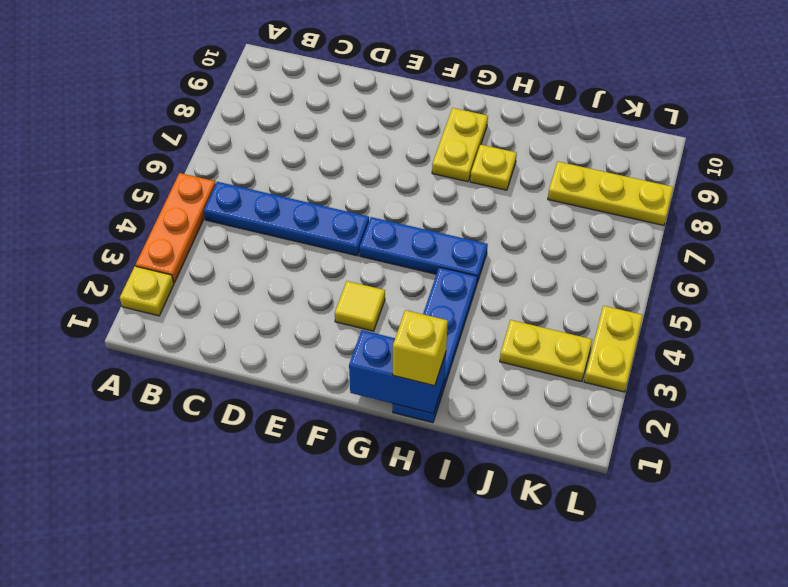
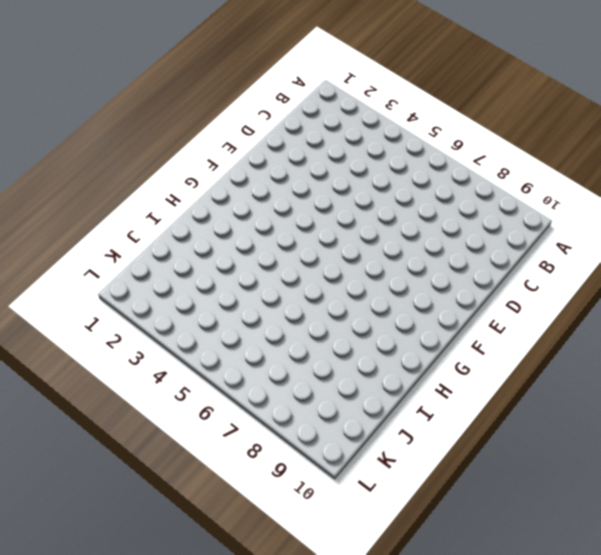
none -> yellow 1x1 plate [120,266,174,316]
none -> orange 1x3 plate [136,173,216,283]
none -> blue 1x4 plate [204,182,369,256]

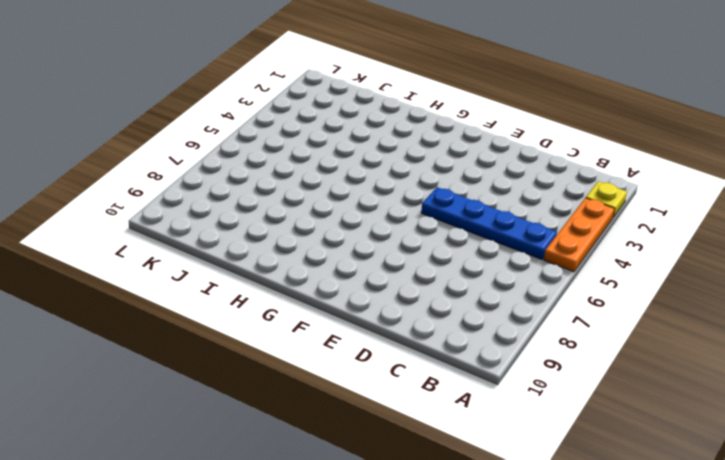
none -> yellow 1x1 tile [335,281,385,331]
none -> blue 1x3 plate [360,217,488,283]
none -> yellow 1x2 plate [432,108,488,182]

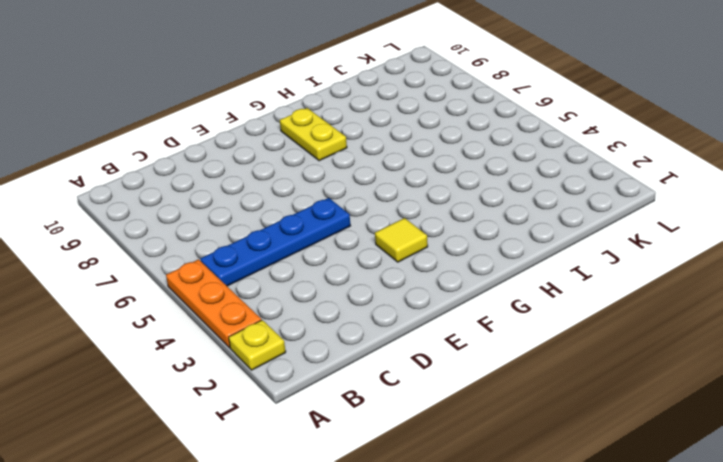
none -> blue 1x3 plate [360,217,488,283]
none -> blue 1x4 plate [393,267,477,423]
none -> yellow 1x1 plate [470,145,517,190]

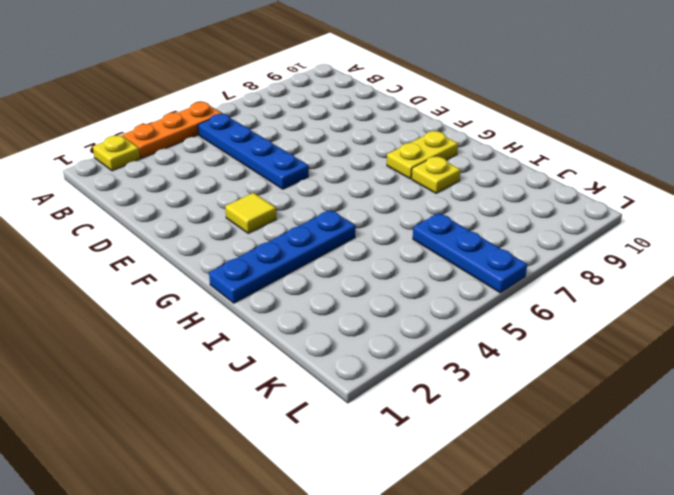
blue 1x3 plate [413,213,527,293] -> blue 1x3 plate moved to [360,217,488,283]
none -> yellow 1x2 plate [500,320,592,382]
none -> yellow 1x3 plate [548,162,673,225]
none -> yellow 1x2 plate [584,306,643,392]

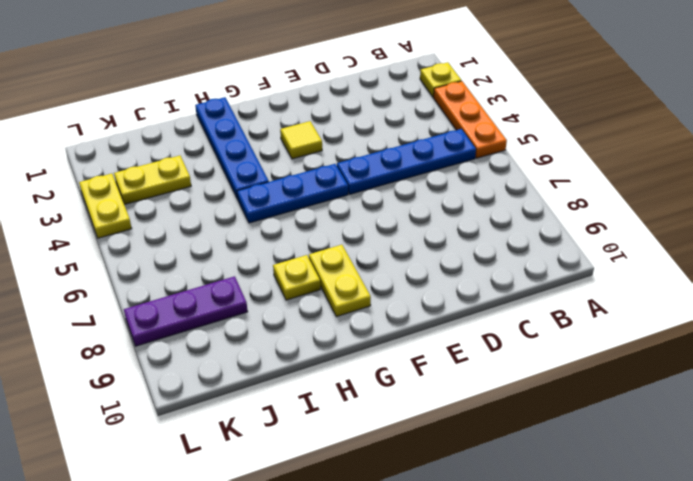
purple 1x3 plate [124,276,248,346] -> yellow 1x3 plate [548,162,673,225]
none -> blue 1x2 brick [349,330,446,414]
none -> yellow 1x1 brick [393,310,448,386]

